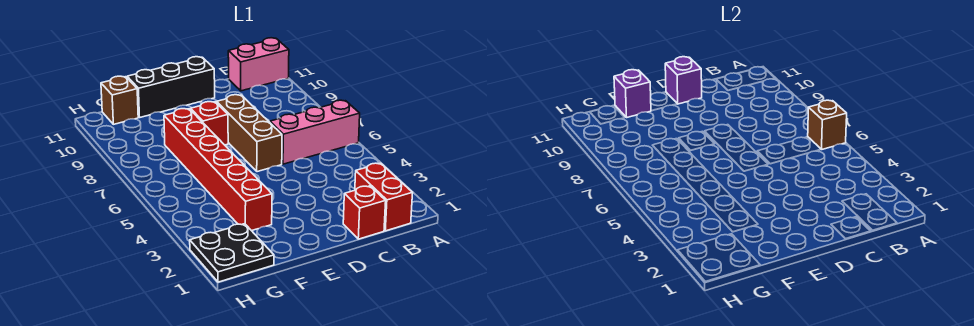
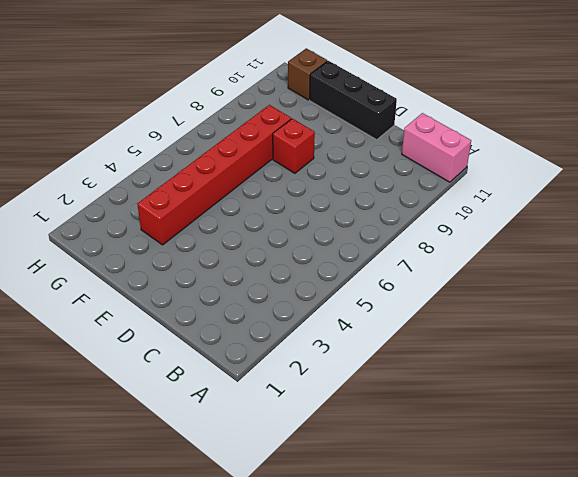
none -> pink 1x3 brick [270,100,360,164]
none -> red 1x2 brick [355,163,412,231]
none -> red 1x1 brick [343,186,386,239]

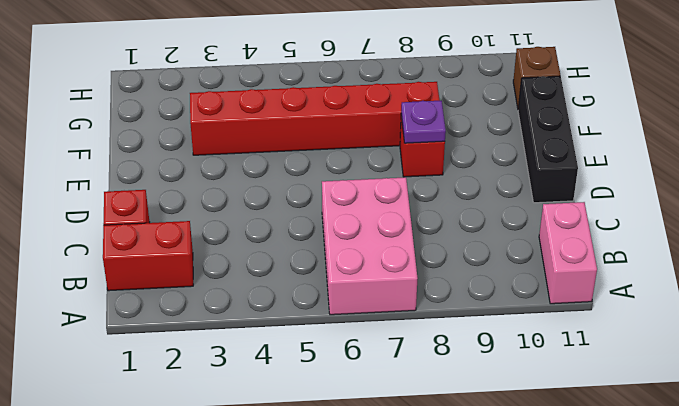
pink 2x3 brick [322,177,418,315] -> pink 1x3 brick [270,100,360,164]
purple 1x1 plate [401,101,446,143] -> none
none -> brown 1x3 brick [217,95,282,172]
none -> black 2x2 plate [190,224,274,282]
none -> brown 1x1 brick [808,100,847,149]

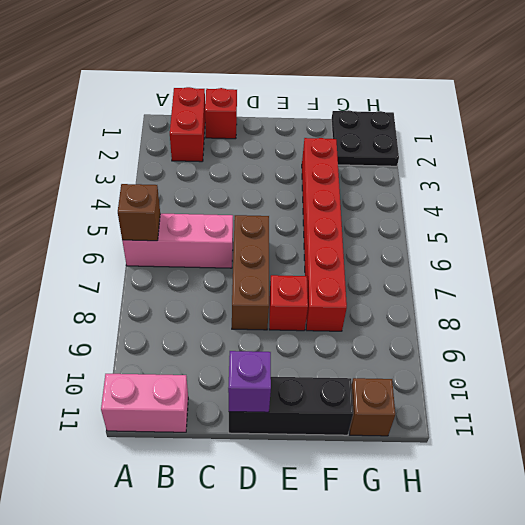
none -> purple 1x1 brick [614,70,651,117]

